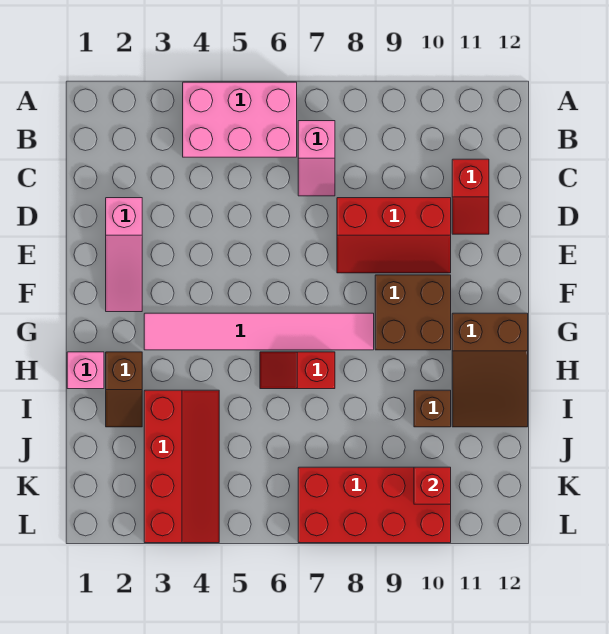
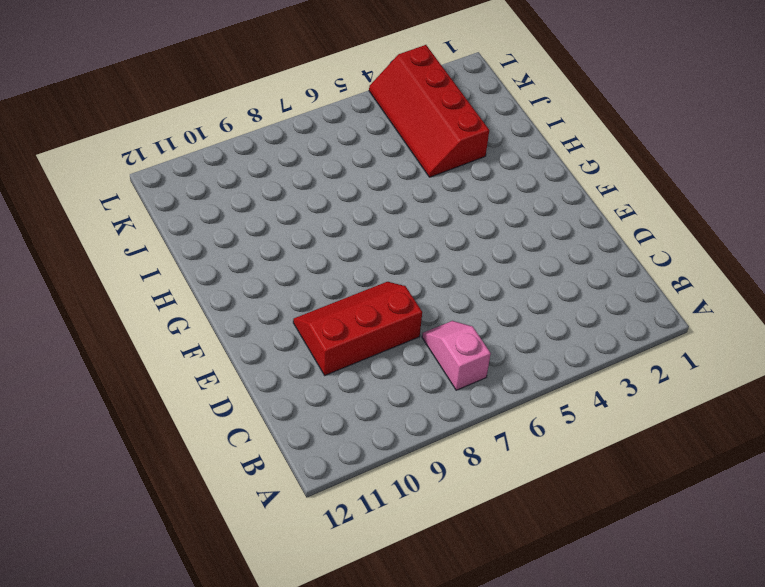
none -> pink 2x3 brick [183,82,297,157]
none -> red 1x2 slope [452,159,489,234]
none -> pink 1x3 slope [106,198,142,312]

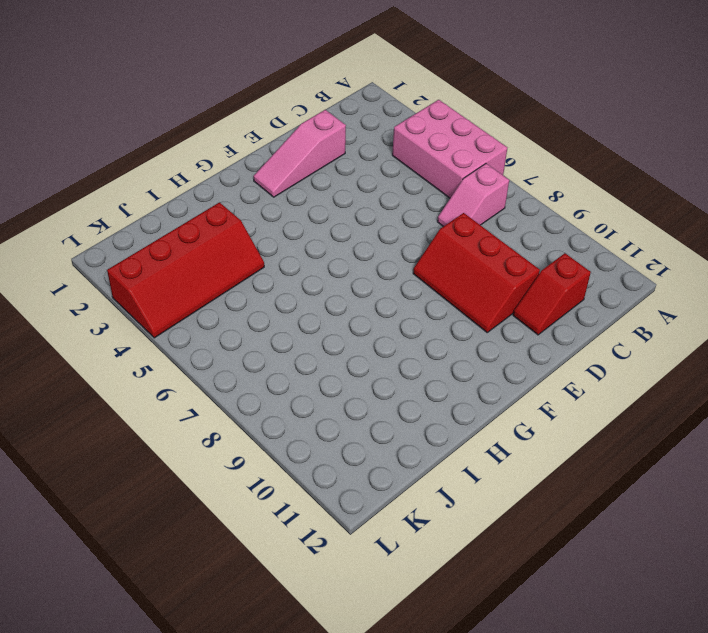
none -> brown 2x2 brick [375,275,451,350]
none -> pink 1x6 tile [144,313,374,350]
none -> brown 2x3 slope [452,313,528,427]

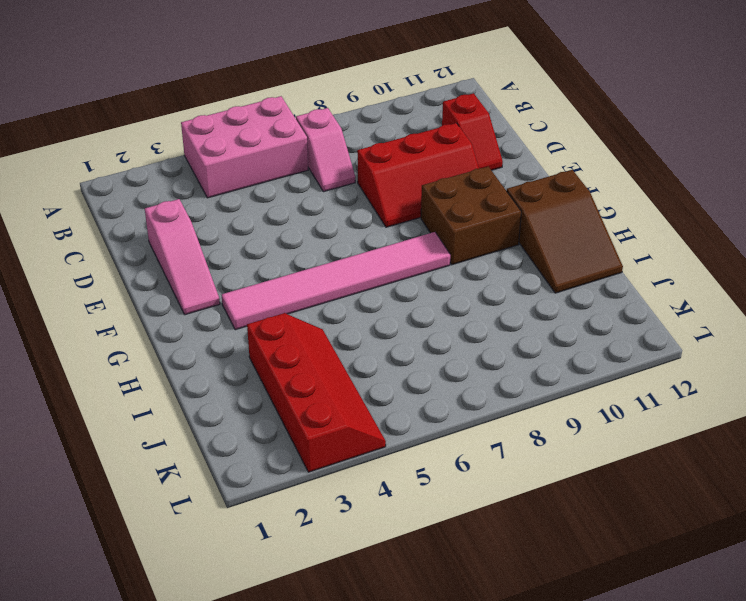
none -> pink 1x1 brick [67,352,104,389]
none -> brown 1x2 slope [106,352,142,427]
none -> red 1x2 slope [260,352,335,389]

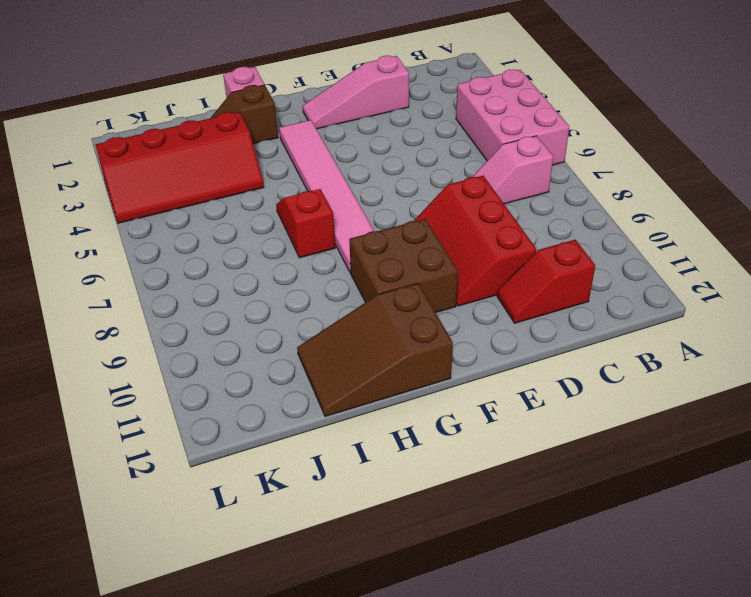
none -> brown 1x1 brick [414,390,451,427]
none -> red 2x4 brick [298,467,451,543]
none -> red 1x1 brick [414,467,451,504]

